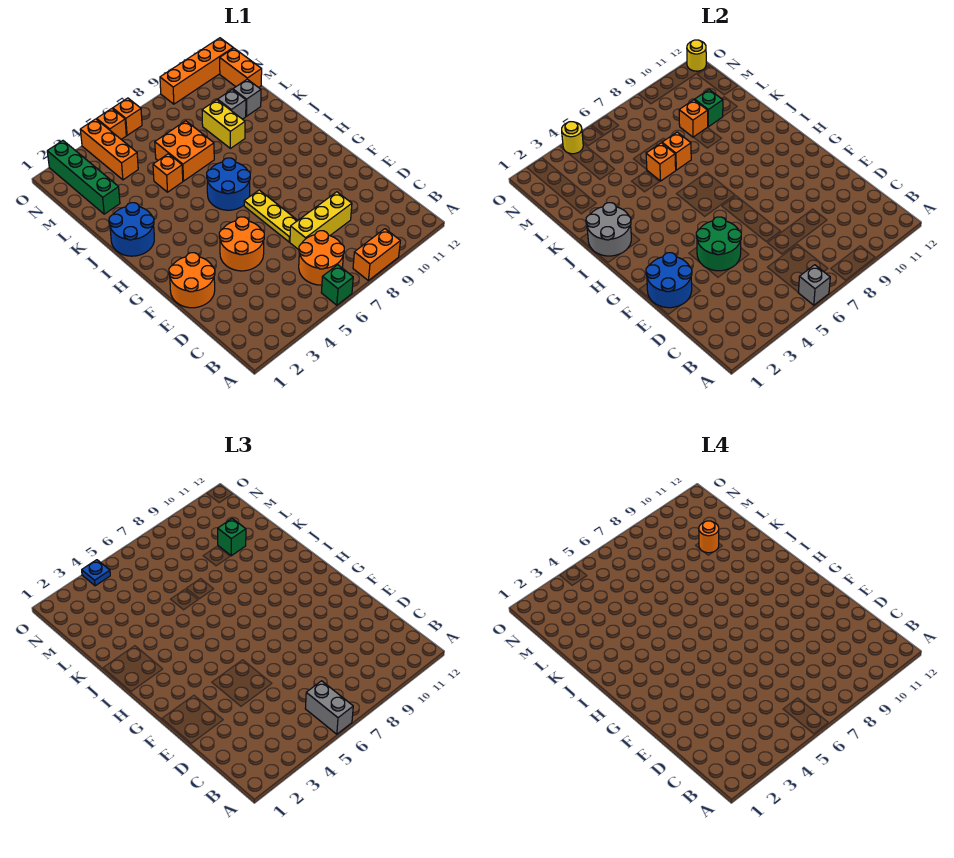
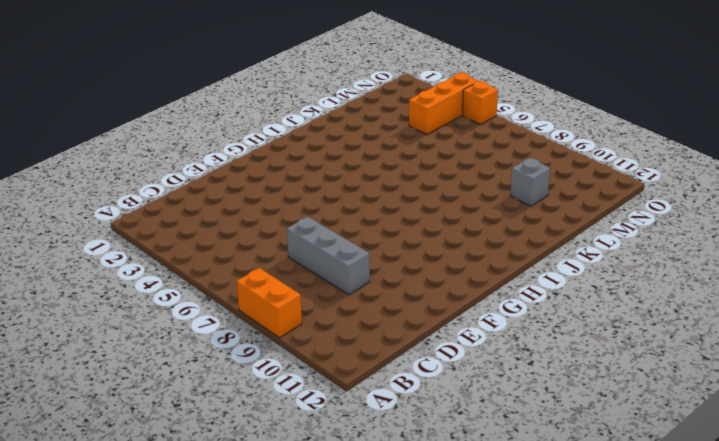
grey 1x3 brick [286,217,370,295] -> yellow 1x3 brick [290,192,352,250]
none -> green 1x1 brick [321,265,353,305]
none -> orange 2x2 round brick [299,231,344,285]
none -> orange 2x2 round brick [169,253,215,308]
none -> orange 2x2 round brick [219,217,264,271]

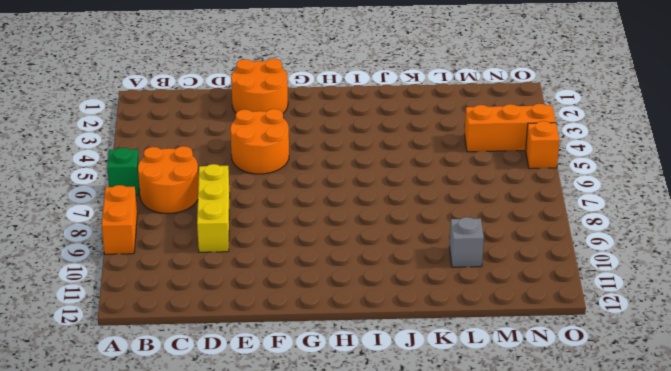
none -> yellow 1x3 plate [244,190,298,242]
none -> blue 2x2 round brick [207,158,250,210]
none -> blue 2x2 round brick [109,203,154,256]
none -> orange 1x1 brick [153,154,183,192]

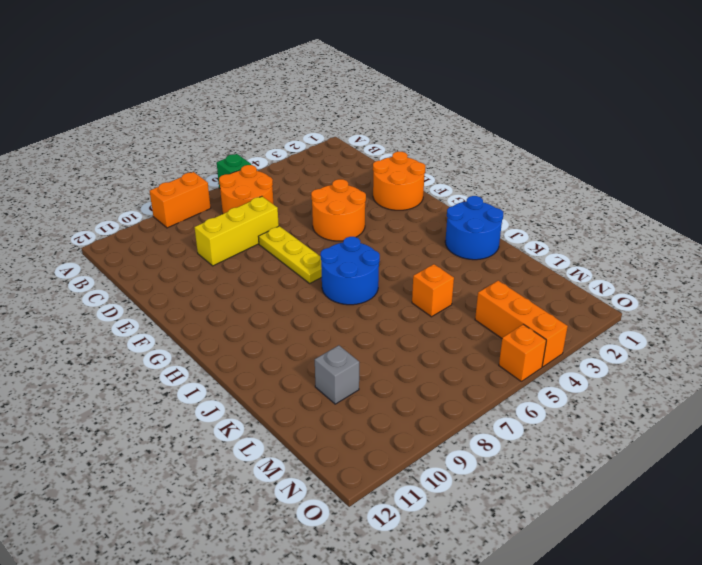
none -> orange 2x2 brick [155,121,214,181]
none -> yellow 1x2 brick [202,100,245,148]
none -> green 1x4 brick [47,141,120,214]
none -> grey 1x1 brick [233,79,261,116]

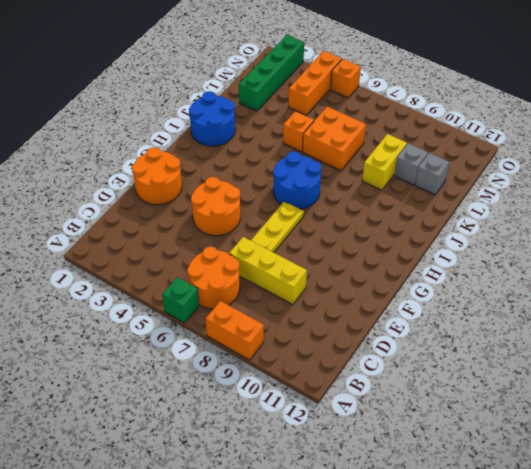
none -> orange 1x2 brick [220,48,262,88]
none -> orange 1x1 brick [113,98,142,135]
none -> orange 1x4 brick [160,38,233,104]
none -> grey 1x1 brick [798,265,830,305]

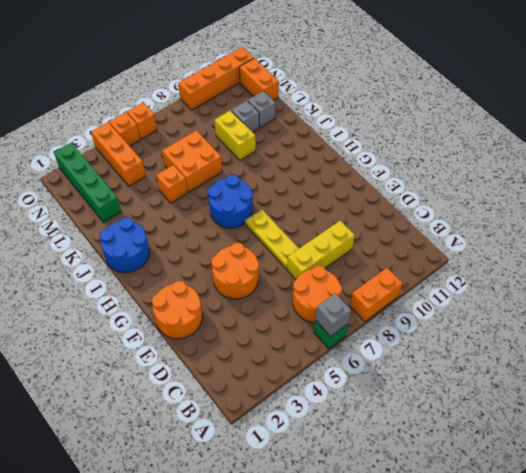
none -> blue 2x2 round brick [646,253,692,308]
none -> green 2x2 round brick [696,217,741,271]
none -> grey 2x2 round brick [586,203,631,256]
none -> orange 1x1 brick [646,143,676,181]

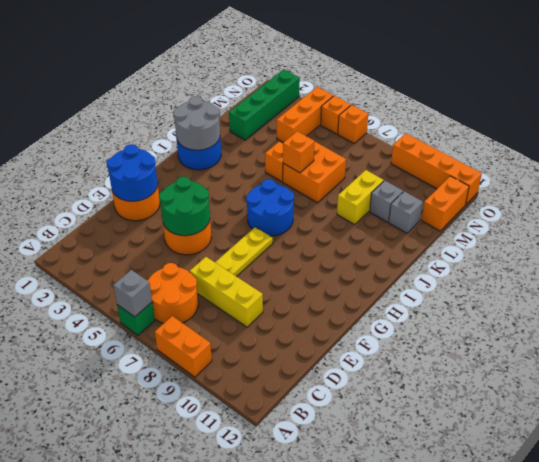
none -> orange 1x1 brick [662,132,691,170]
none -> orange 1x1 brick [679,100,708,137]
none -> green 1x1 brick [695,90,723,127]
none -> yellow 1x1 round brick [562,122,583,154]

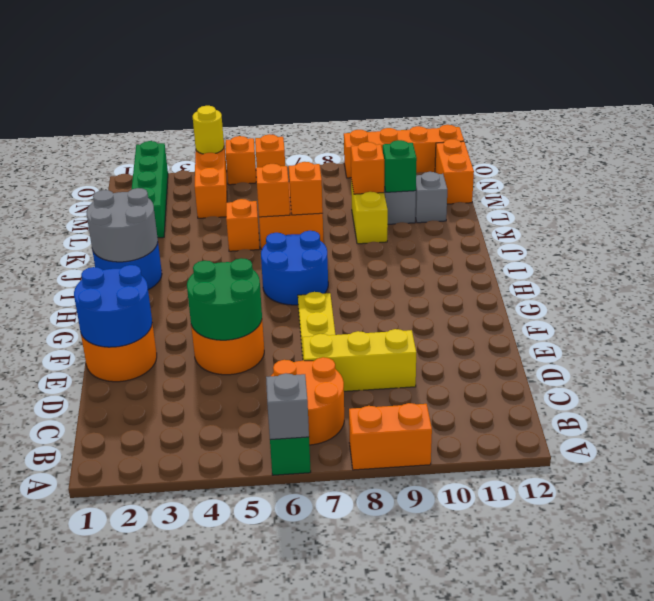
none -> yellow 1x1 round brick [687,40,706,71]
none -> grey 1x2 brick [305,681,353,734]
none -> green 1x1 brick [218,519,246,556]
none -> blue 1x1 plate [82,560,110,586]

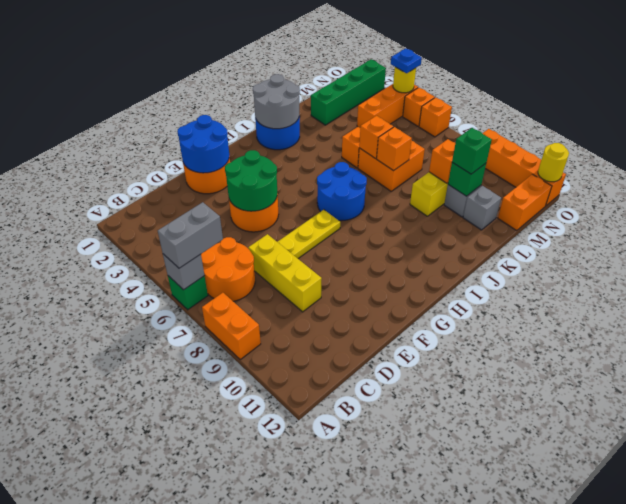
none -> orange 1x1 round brick [699,521,719,553]

